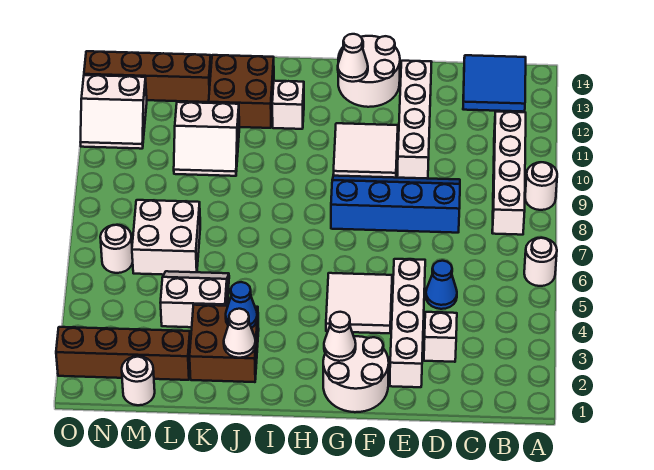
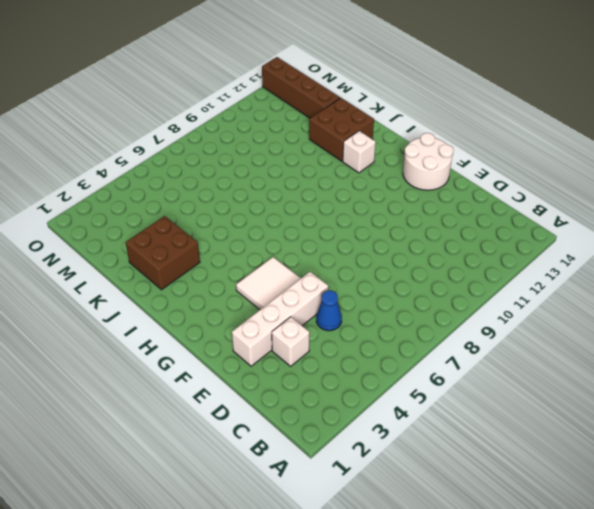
none -> white 1x1 round brick [524,238,557,286]
none -> white 1x1 round brick [525,162,557,210]
none -> white 1x4 brick [492,112,526,235]

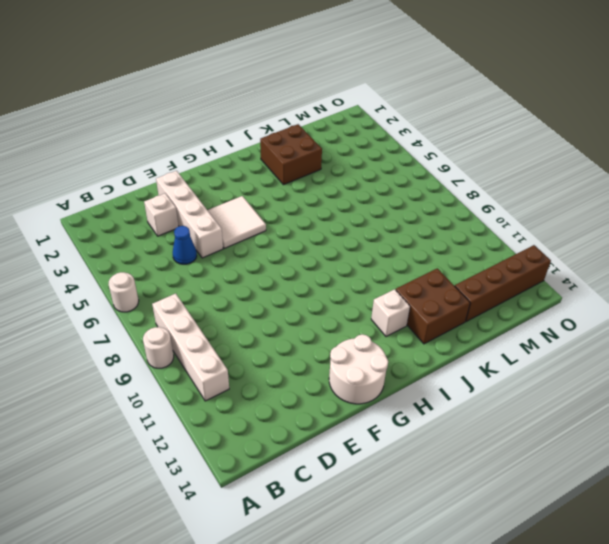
none -> blue 2x2 tile [463,55,526,112]
none -> blue 2x4 slope [331,176,460,233]
none -> white 1x4 brick [397,61,432,179]

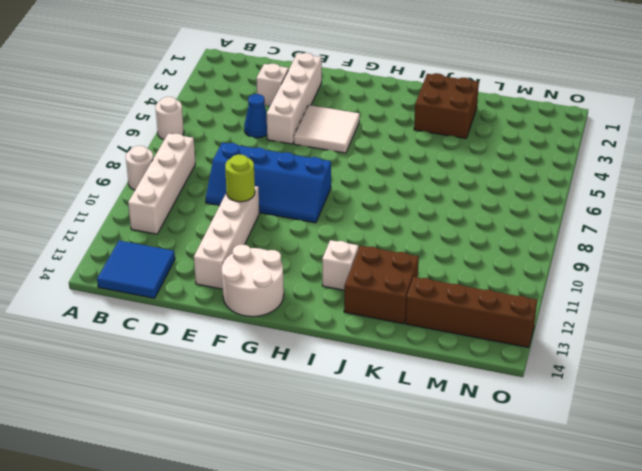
lime 1x1 round brick [225,155,255,202] -> none
none -> white 2x2 round brick [323,336,389,412]
none -> white 2x2 tile [333,123,398,178]
none -> white 2x2 slope [160,271,229,327]

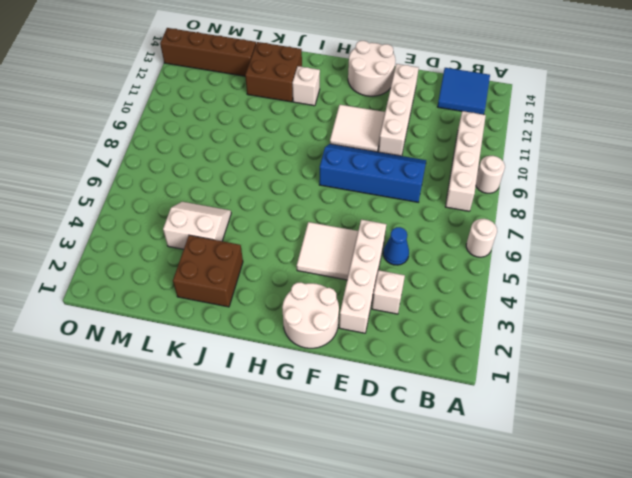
none -> white 2x2 slope [174,102,239,176]
none -> brown 1x4 brick [56,327,190,380]
none -> white 2x2 brick [132,200,200,275]

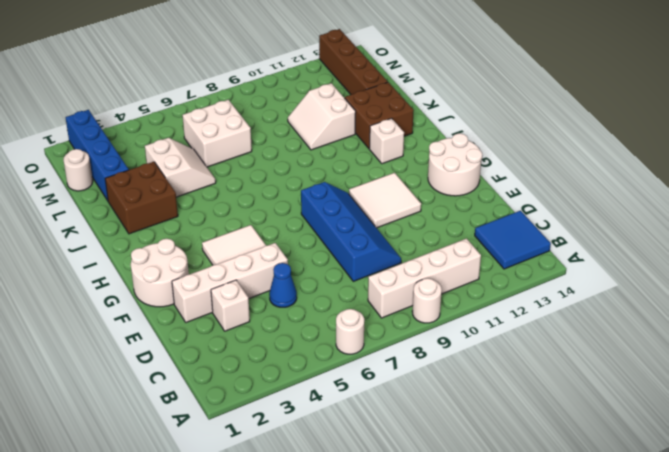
blue 1x4 brick [66,110,129,201] -> brown 1x4 brick [56,327,190,380]
none -> white 1x4 brick [397,61,432,179]
none -> white 1x1 round brick [100,225,133,273]
none -> white 2x2 slope [81,75,147,149]

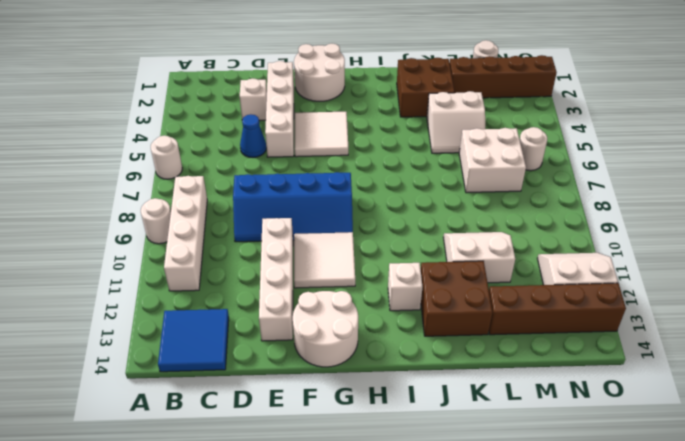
none -> white 1x1 cone [324,312,356,361]
none -> white 1x1 cone [338,34,368,82]
none -> white 1x1 cone [224,309,256,358]

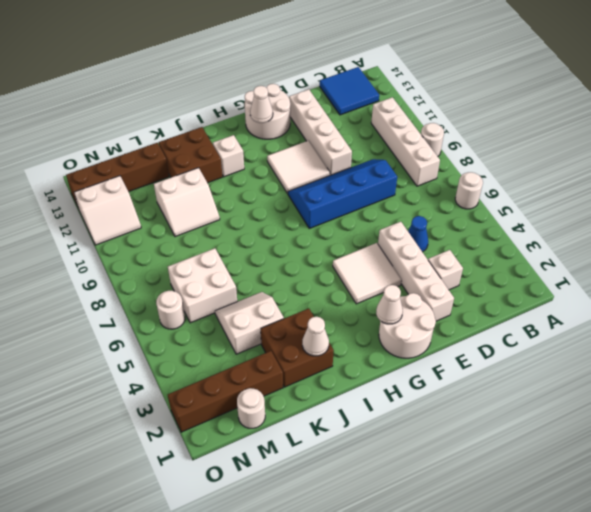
none -> blue 1x1 cone [226,282,257,328]

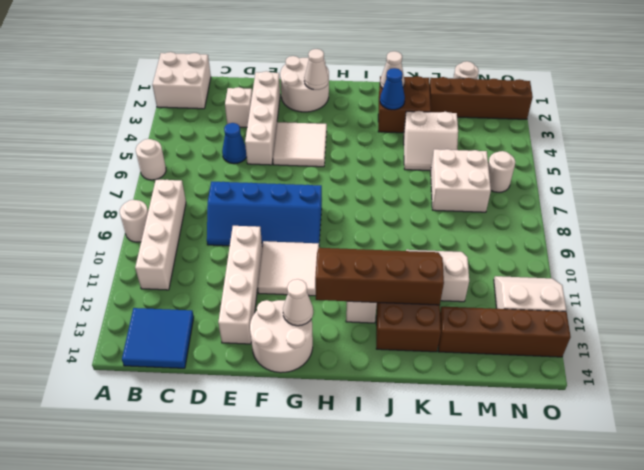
white 2x2 brick [152,52,211,109] -> none
brown 2x4 slope [315,248,444,305] -> none

